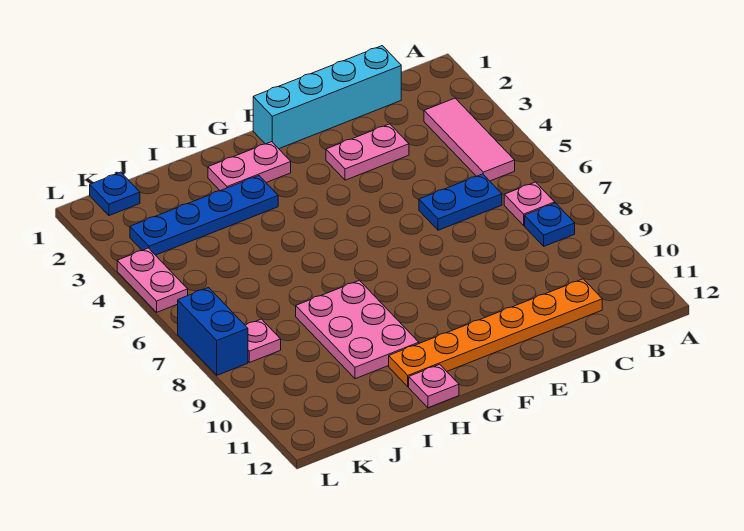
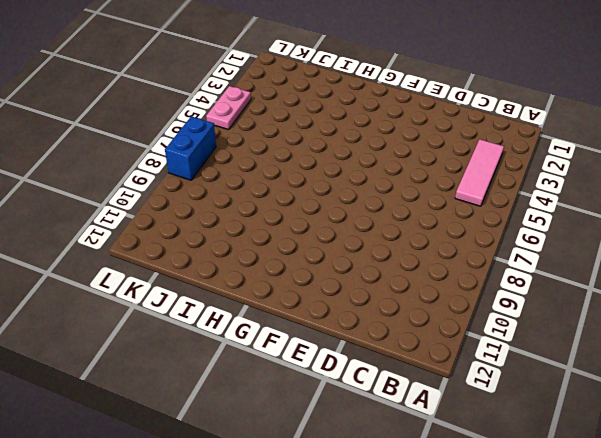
none -> pink 1x1 plate [504,182,555,225]
none -> blue 1x1 plate [525,203,575,246]
none -> cyan 1x4 brick [253,46,401,149]

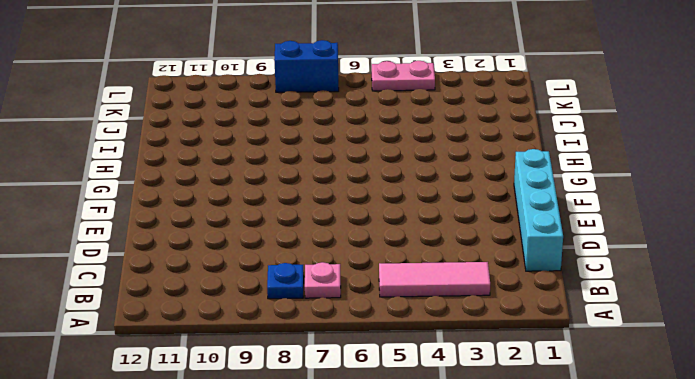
none -> blue 1x2 plate [419,174,502,230]
none -> orange 1x6 plate [389,279,602,387]
none -> pink 1x2 plate [326,124,409,180]

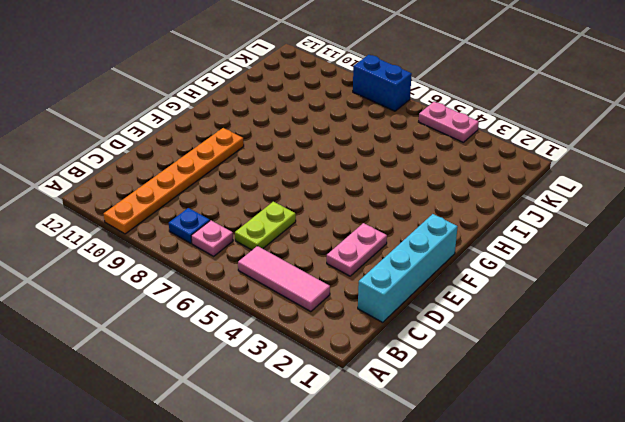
orange 1x6 plate [104,128,244,234] -> orange 1x6 plate moved to [389,279,602,387]
lime 1x2 plate [235,202,296,250] -> blue 1x2 plate [419,174,502,230]
none -> pink 1x2 plate [208,142,291,191]
none -> blue 1x4 plate [130,176,278,255]
none -> pink 2x3 plate [296,280,419,379]

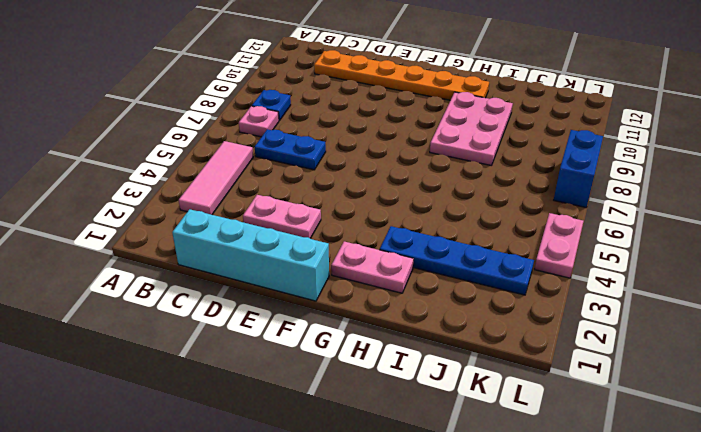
none -> pink 1x1 plate [409,364,459,408]
none -> blue 1x1 plate [90,172,140,216]
none -> pink 1x1 plate [245,319,281,363]

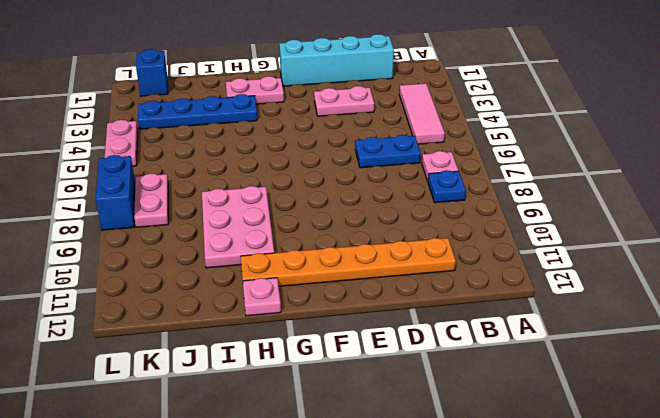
blue 1x1 brick [136,49,168,96] -> blue 1x1 plate [90,172,140,216]
pink 1x2 plate [134,173,168,227] -> pink 1x1 plate [245,319,281,363]

